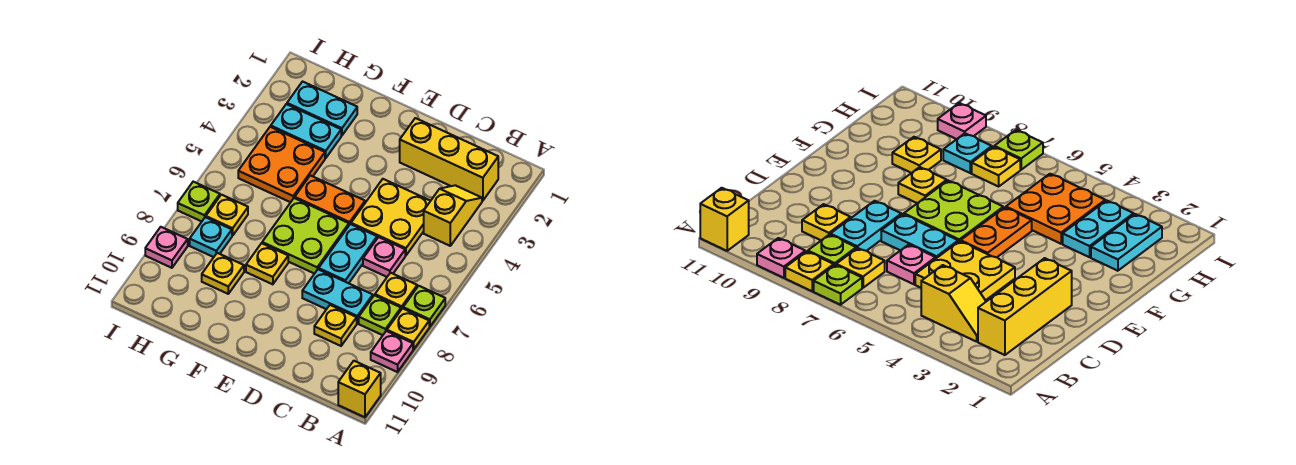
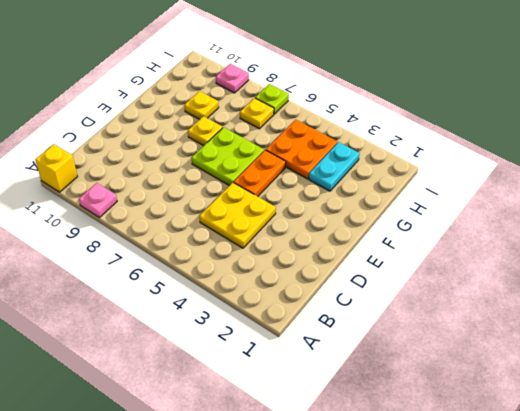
none -> lime 1x1 plate [403,286,445,327]
none -> yellow 1x1 plate [387,308,429,349]
none -> yellow 1x3 brick [400,118,498,201]

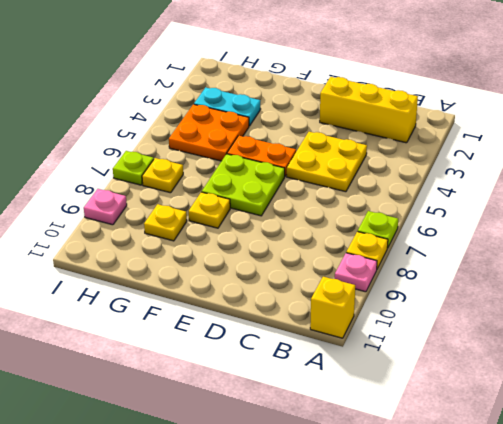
none -> yellow 1x2 slope [424,185,482,246]
none -> yellow 1x1 plate [375,273,417,309]
none -> lime 1x1 plate [359,295,401,335]

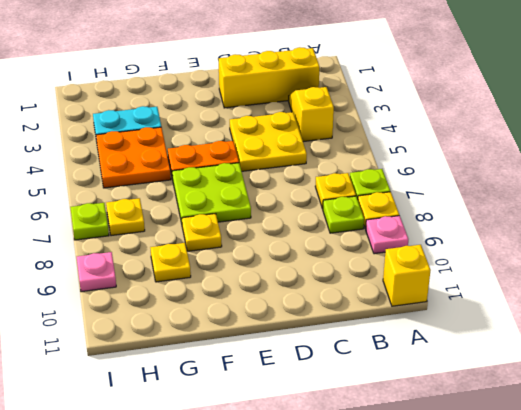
none -> pink 1x1 plate [363,237,405,277]
none -> cyan 1x2 plate [302,269,373,323]
none -> yellow 1x1 plate [314,305,357,346]

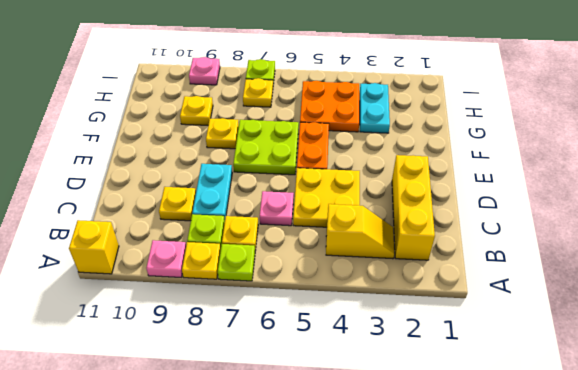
none -> cyan 1x2 plate [319,224,377,283]
none -> cyan 1x2 plate [287,82,357,136]
none -> cyan 1x1 plate [190,217,232,257]

